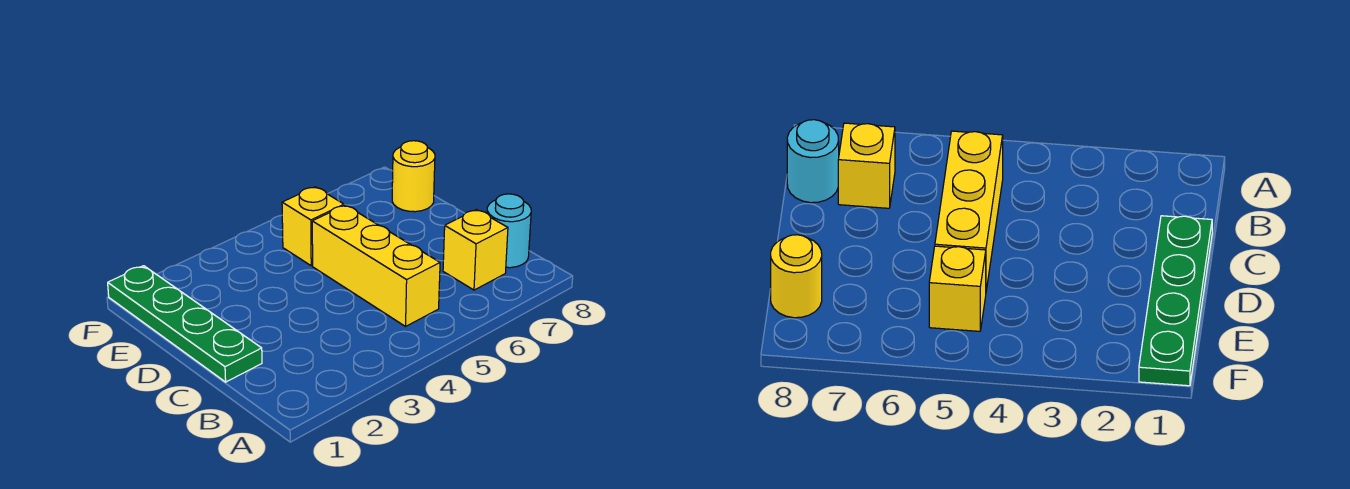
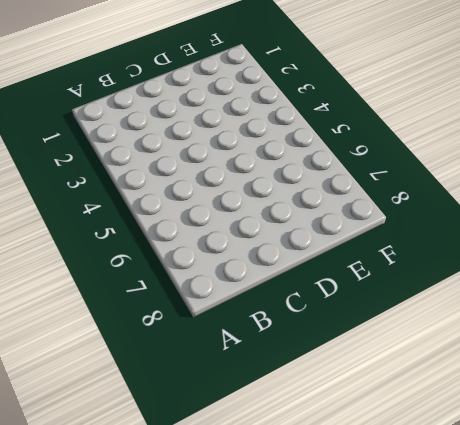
none -> yellow 1x3 brick [312,205,440,326]
none -> yellow 1x1 brick [443,210,508,290]

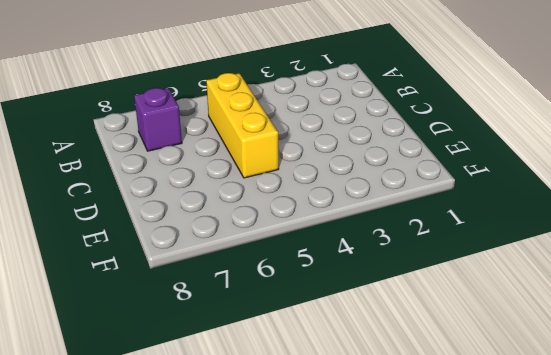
purple 1x1 brick [134,88,182,151] -> yellow 1x1 brick [443,210,508,290]
none -> cyan 1x1 round brick [487,194,531,268]
none -> green 1x4 plate [108,266,262,382]

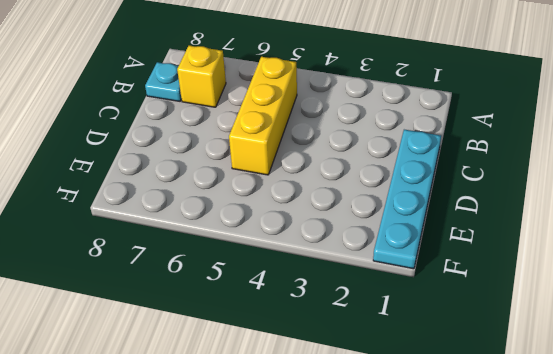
cyan 1x1 plate [145,62,181,101] -> cyan 1x1 round brick [487,194,531,268]
cyan 1x4 plate [373,130,441,269] -> green 1x4 plate [108,266,262,382]
none -> yellow 1x1 brick [282,187,344,266]
none -> yellow 1x1 round brick [392,141,435,212]

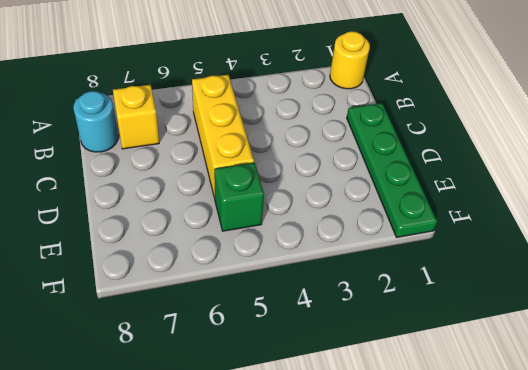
yellow 1x1 round brick [330,31,370,89] -> yellow 1x1 round brick moved to [392,141,435,212]
green 1x1 brick [214,163,264,231] -> yellow 1x1 brick [282,187,344,266]

